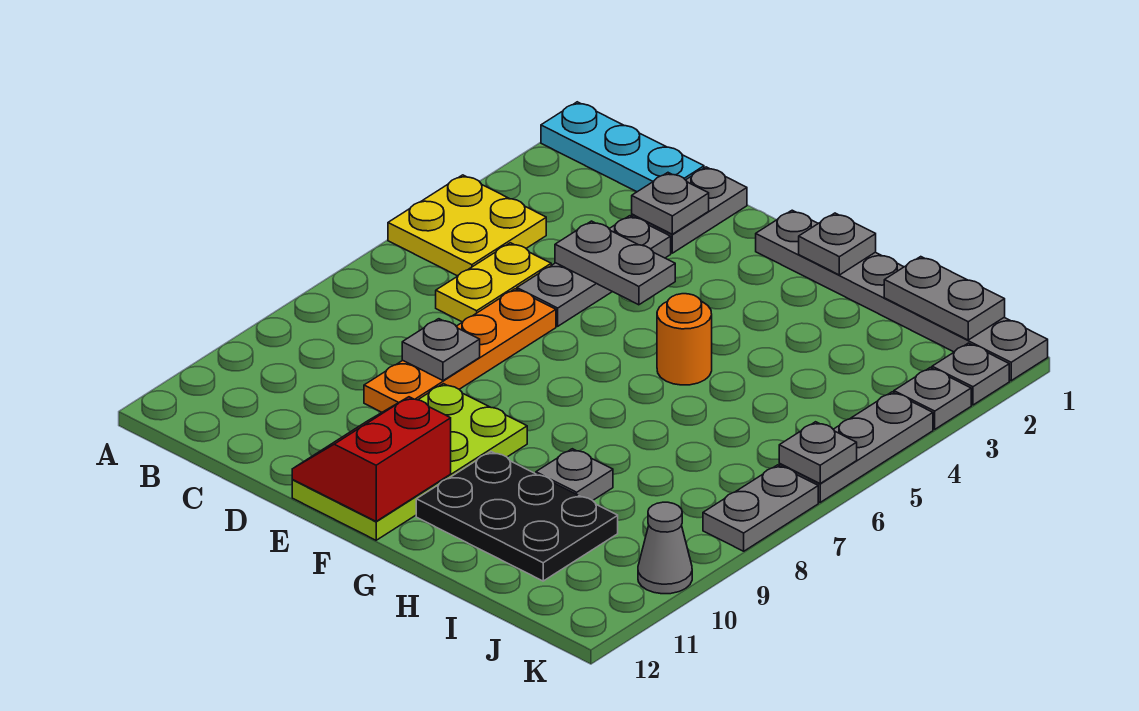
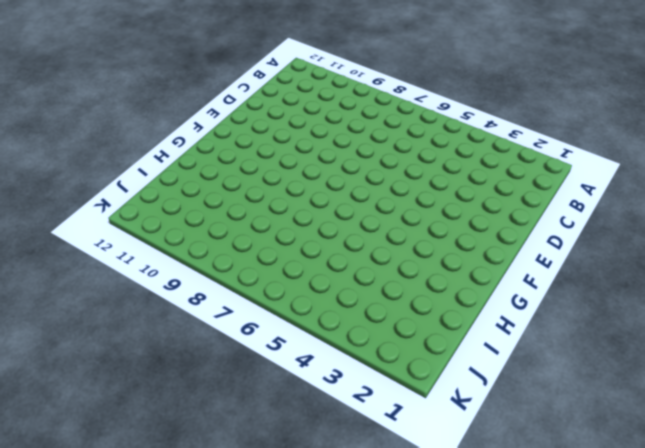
none -> cyan 1x3 plate [541,102,704,192]
none -> yellow 2x2 plate [388,175,546,276]
none -> yellow 1x2 plate [436,243,551,322]

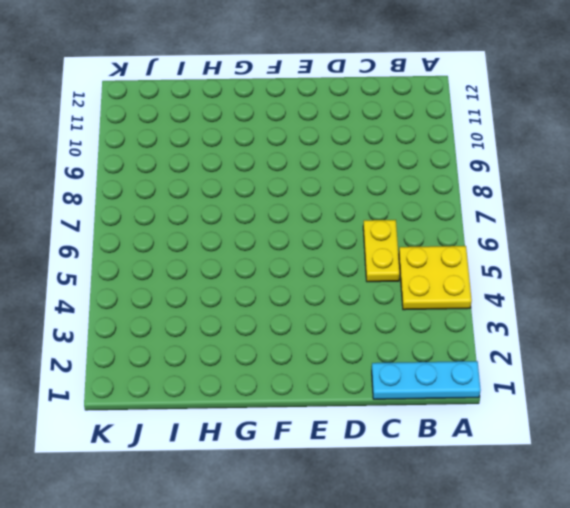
none -> grey 1x2 plate [632,167,747,253]
none -> grey 1x3 plate [517,216,671,326]
none -> orange 1x4 plate [364,289,556,412]

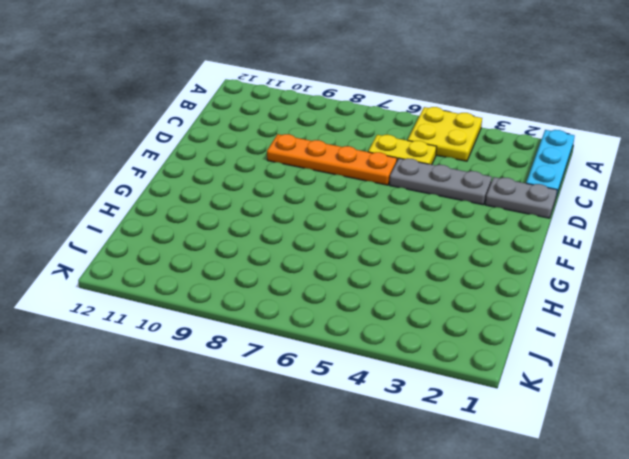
none -> lime 2x4 plate [292,384,527,540]
none -> grey 1x6 plate [756,210,1048,381]
none -> orange 1x1 round brick [657,294,712,385]

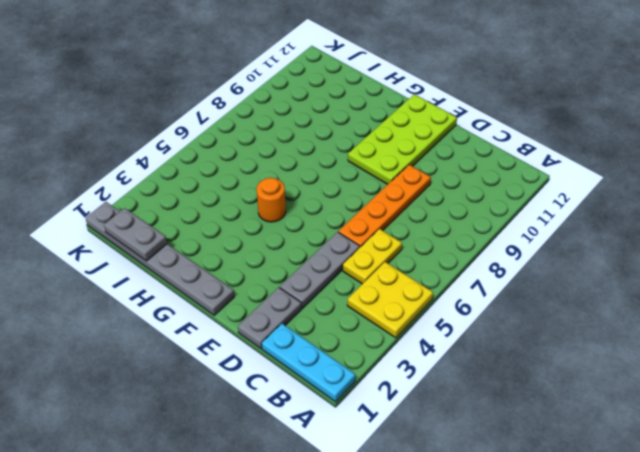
none -> black 2x3 plate [416,452,618,581]
none -> grey 1x1 plate [536,449,613,500]
none -> grey 1x1 plate [932,343,1009,405]

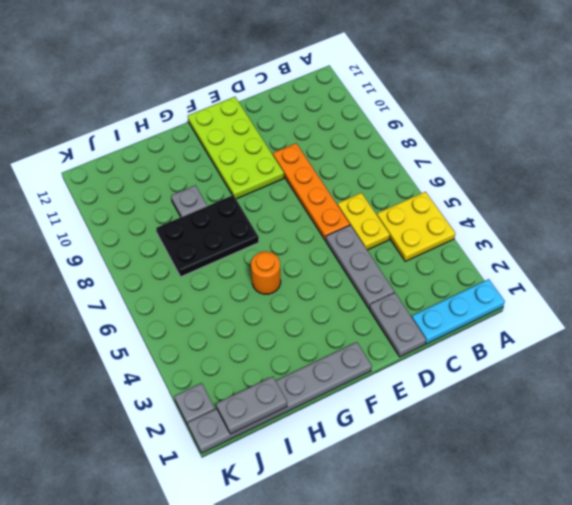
black 2x3 plate [156,195,259,277] -> black 2x3 plate moved to [416,452,618,581]
none -> grey 1x1 plate [894,368,971,429]
none -> grey 1x3 plate [779,392,933,502]
none -> grey 1x2 plate [703,465,818,551]

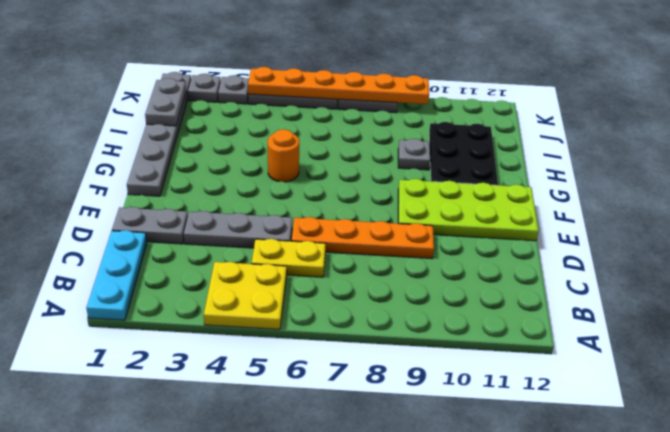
orange 1x6 plate [248,67,429,104] -> grey 1x1 plate [779,422,857,483]
none -> grey 1x1 cone [638,502,692,594]
none -> grey 1x1 plate [632,173,709,234]
none -> grey 1x2 plate [555,221,675,305]

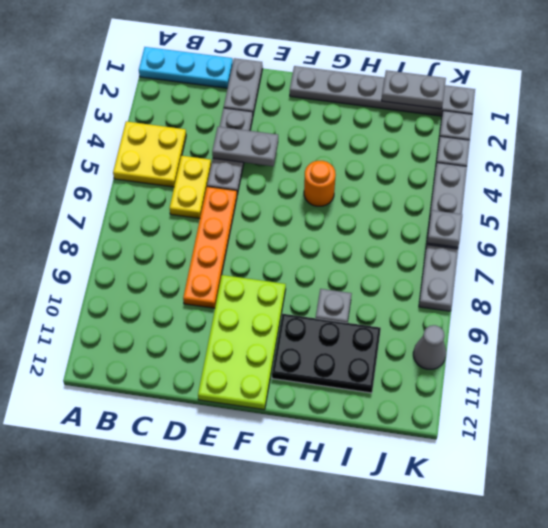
none -> grey 1x1 plate [632,173,709,234]
none -> grey 1x1 plate [402,319,480,381]
none -> red 2x2 slope [292,397,451,521]

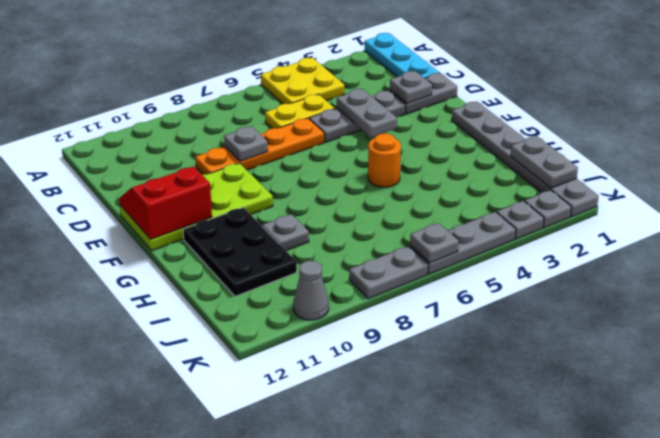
none -> grey 1x1 plate [799,213,876,275]

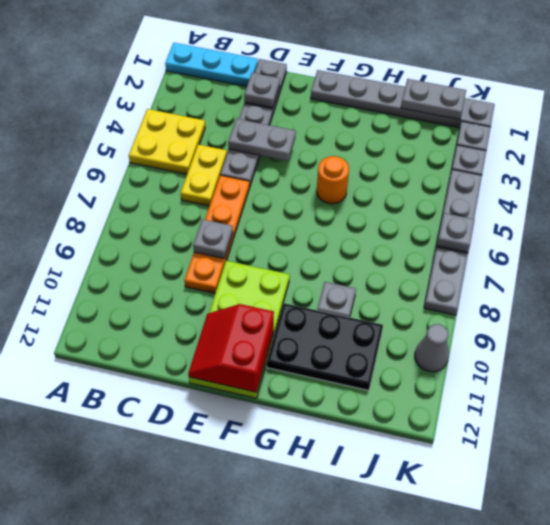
none -> grey 1x1 plate [799,213,876,275]

